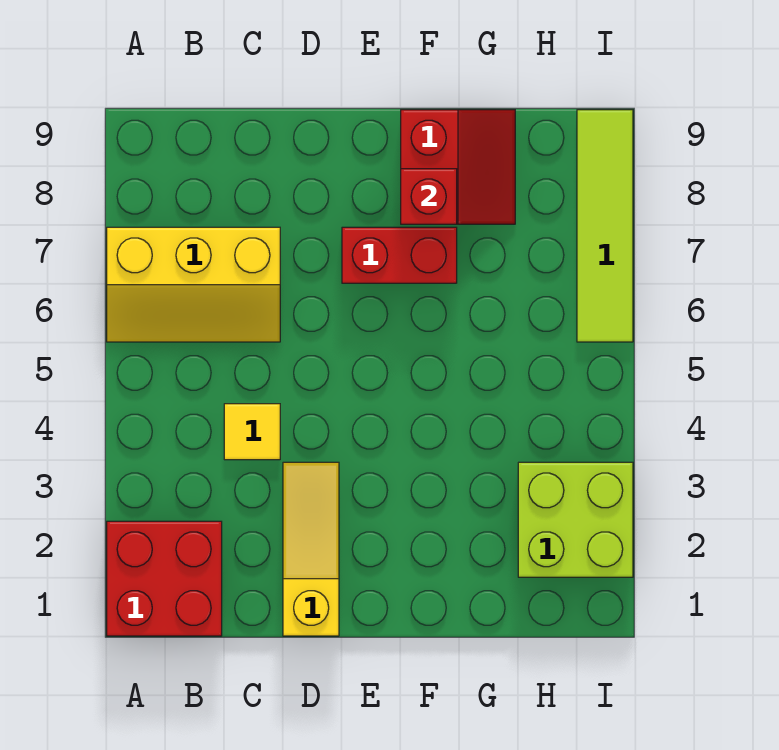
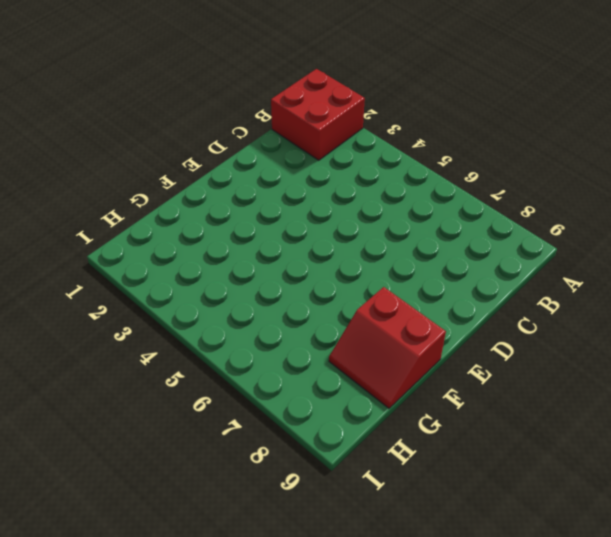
none -> yellow 2x3 slope [107,227,280,342]
none -> yellow 1x1 tile [224,404,280,460]

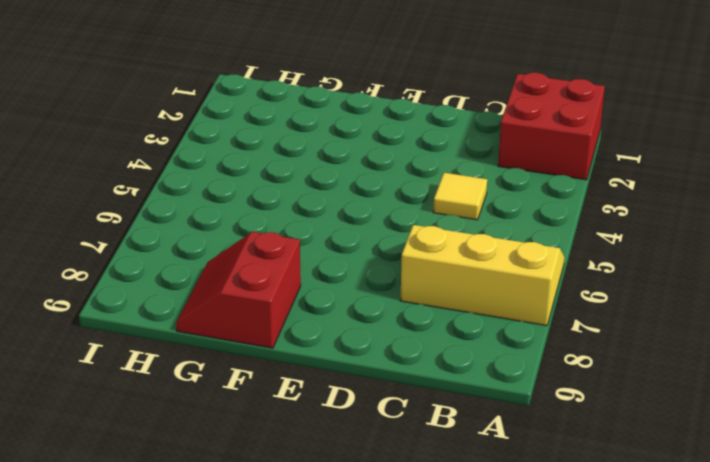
none -> yellow 1x3 slope [283,462,339,636]
none -> red 1x2 brick [342,227,457,283]

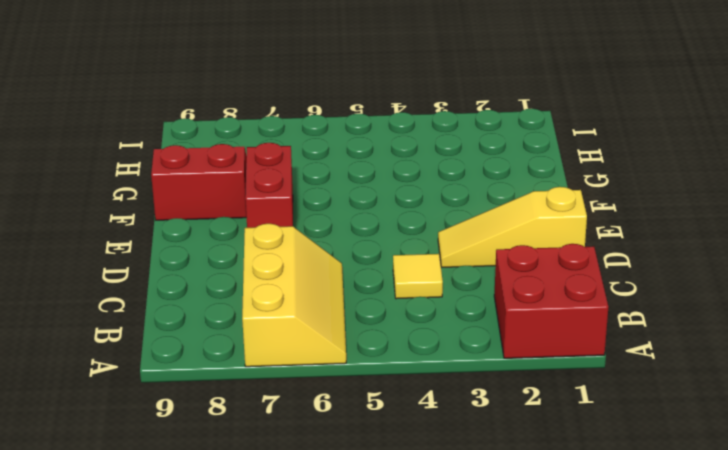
none -> lime 2x2 brick [518,462,633,577]
none -> lime 1x4 tile [577,110,633,342]

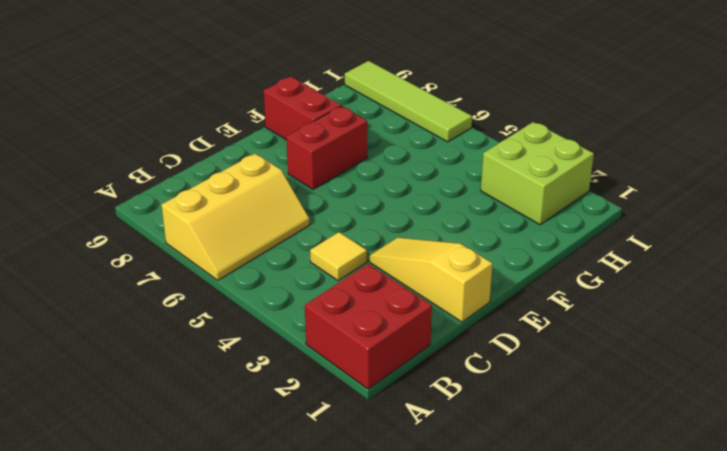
none -> red 1x1 brick [401,169,457,224]

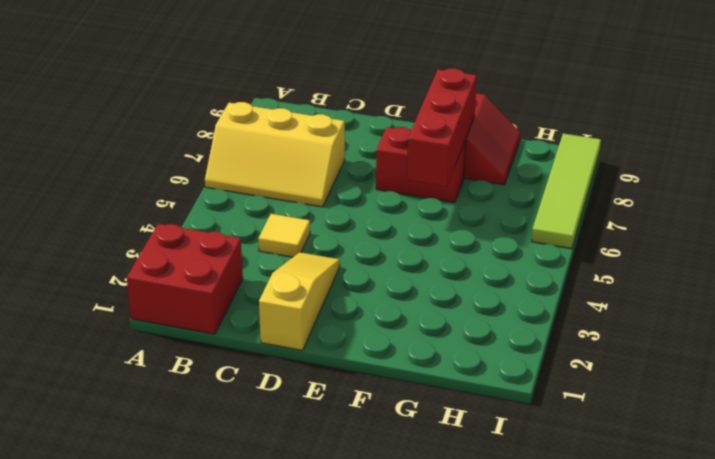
red 1x3 brick [407,69,477,186] -> red 1x1 brick [401,169,457,224]
none -> lime 2x2 brick [518,462,633,577]

